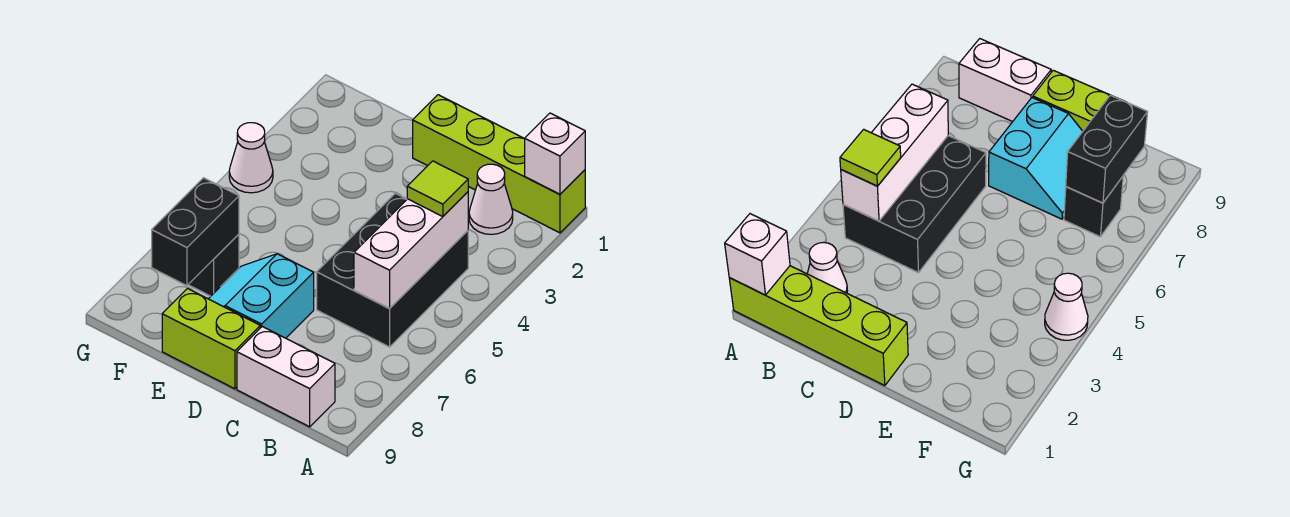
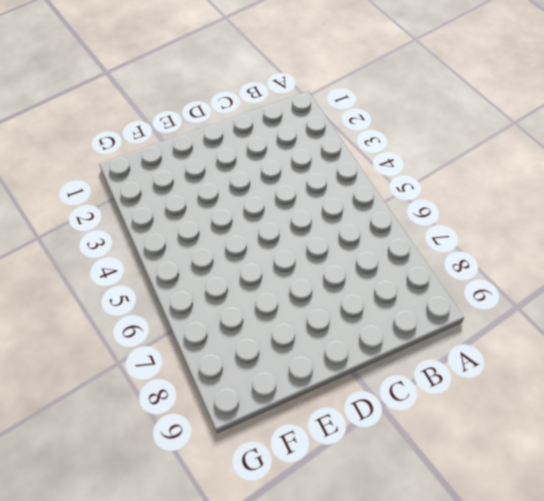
none -> lime 1x4 brick [413,95,585,233]
none -> white 1x1 cone [469,164,513,234]
none -> black 2x3 brick [317,193,468,347]

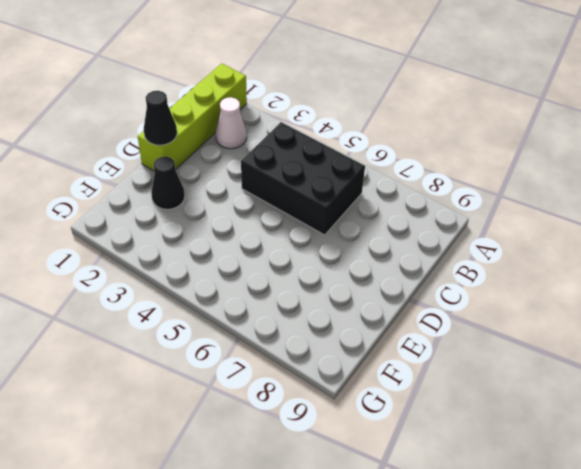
black 1x1 cone [144,91,177,145] -> none
black 1x1 cone [151,156,185,209] -> none
none -> white 1x2 brick [237,327,335,427]
none -> cyan 2x2 slope [209,254,314,338]
none -> lime 1x2 brick [162,289,260,389]

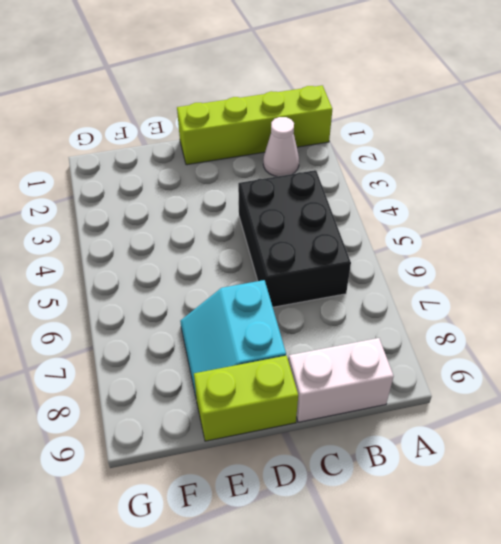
none -> black 1x1 brick [188,234,239,296]
none -> white 1x1 cone [229,123,273,193]
none -> white 1x1 brick [525,113,585,194]

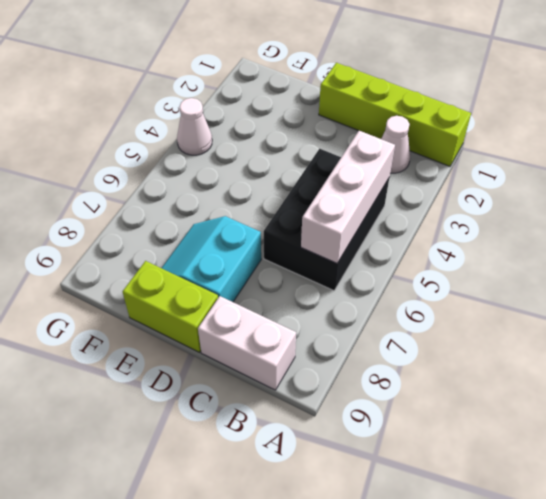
none -> black 1x1 brick [188,234,239,296]
none -> white 1x1 brick [525,113,585,194]
none -> black 1x2 brick [152,178,239,286]

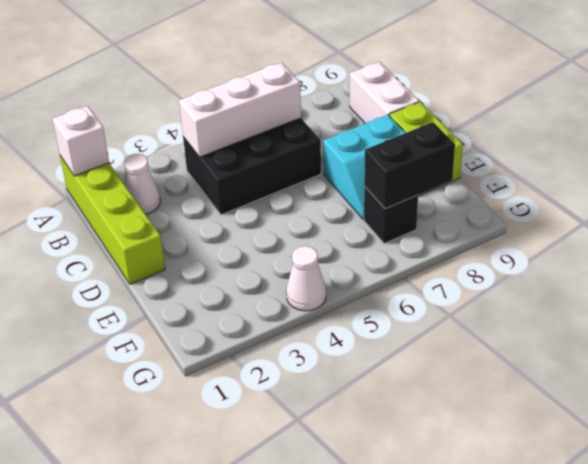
none -> lime 1x1 tile [407,161,468,217]

